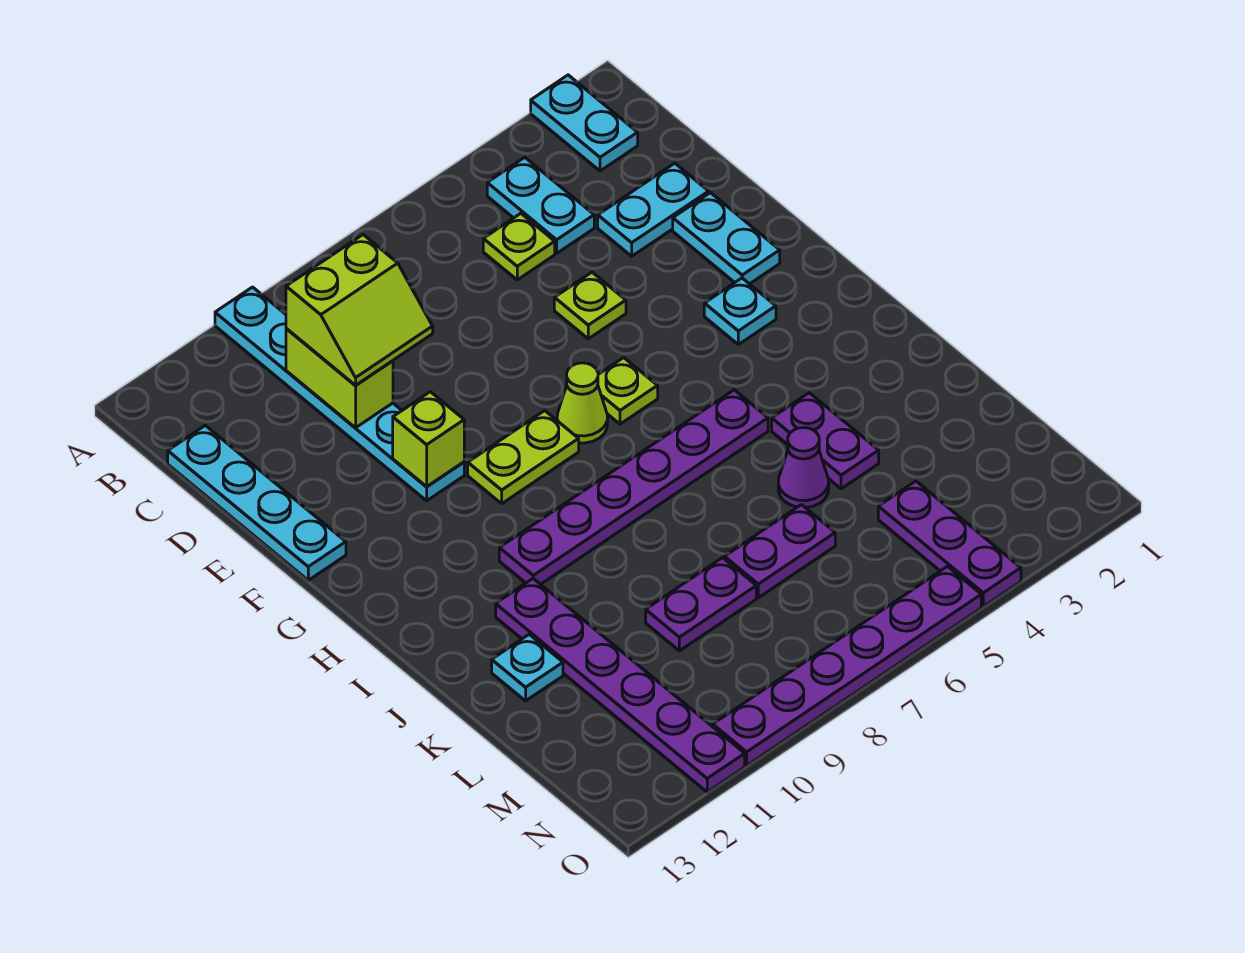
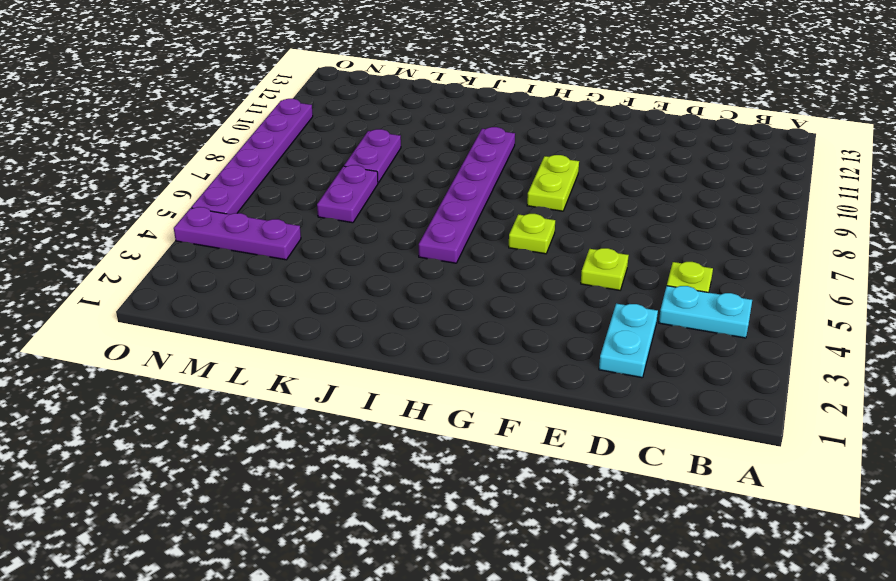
none -> cyan 1x2 plate [531,75,638,171]
none -> cyan 1x6 plate [215,287,464,501]
none -> cyan 1x4 plate [168,425,346,580]

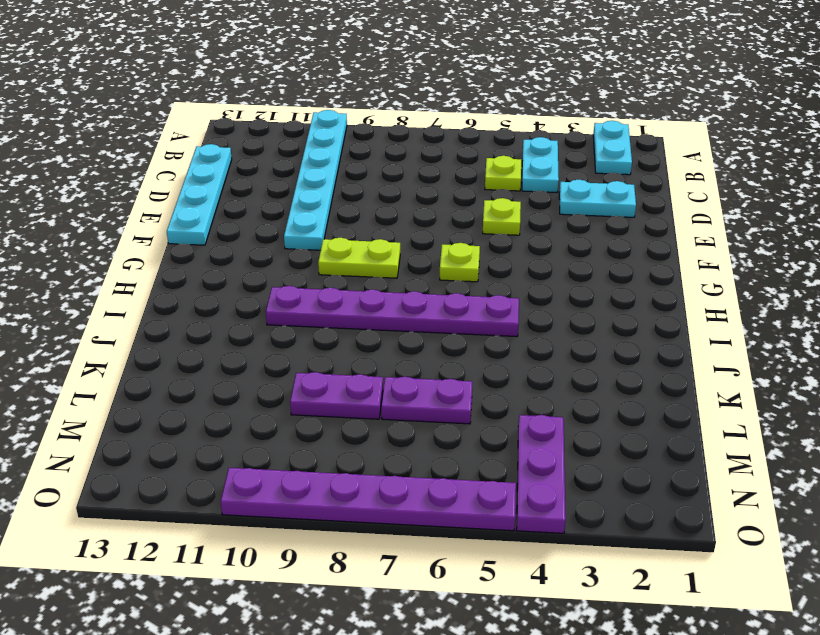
none -> cyan 1x2 plate [673,193,780,284]
none -> cyan 1x1 plate [704,278,776,344]
none -> lime 1x1 cone [557,363,608,443]

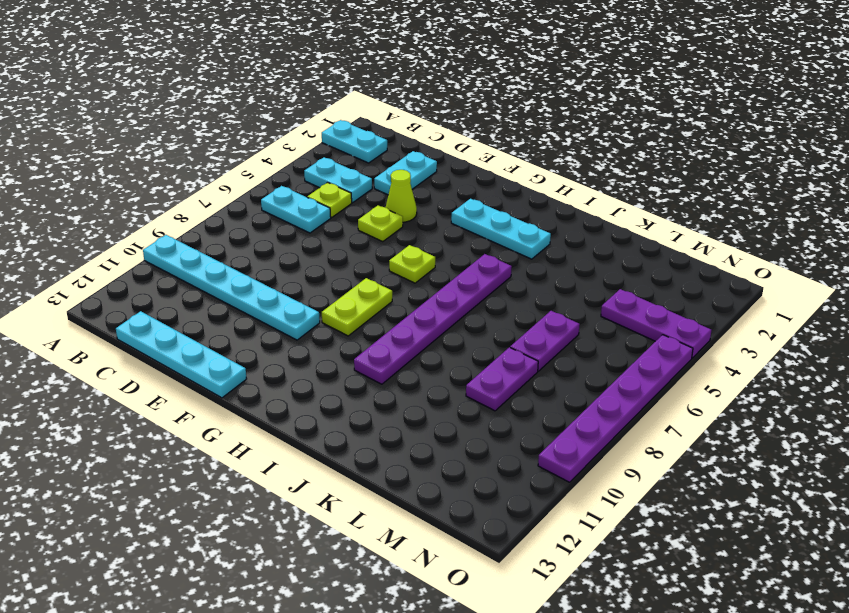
cyan 1x2 plate [261,186,331,233] -> cyan 1x2 plate moved to [673,193,780,284]
lime 1x1 cone [386,170,417,222] -> lime 1x1 cone moved to [557,363,608,443]
cyan 1x3 plate [451,199,551,259] -> cyan 1x1 plate [704,278,776,344]
none -> purple 1x2 plate [772,393,879,489]
none -> purple 1x6 plate [496,579,745,792]
none -> purple 1x1 cone [778,428,829,508]

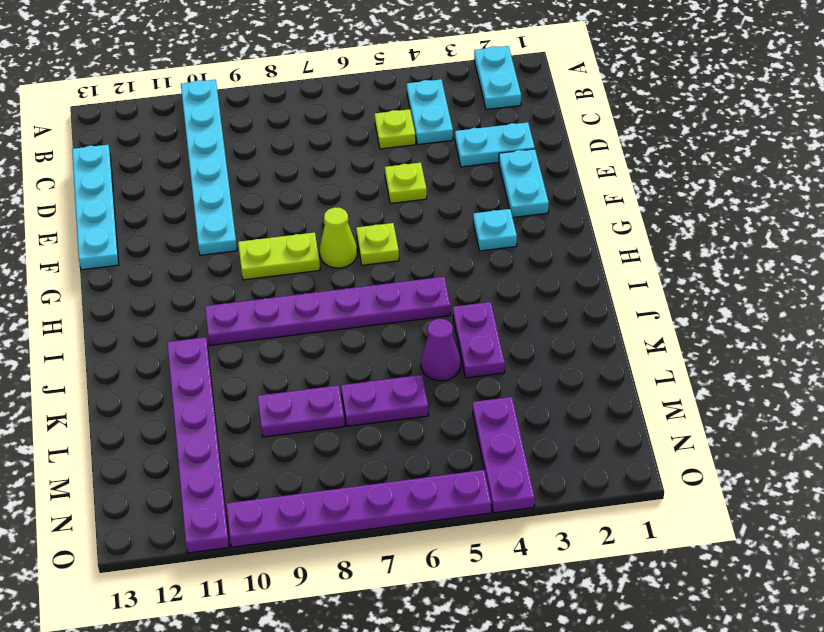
none -> cyan 1x1 plate [492,634,563,701]
none -> lime 1x2 brick [286,329,393,428]
none -> lime 1x1 brick [393,392,464,486]

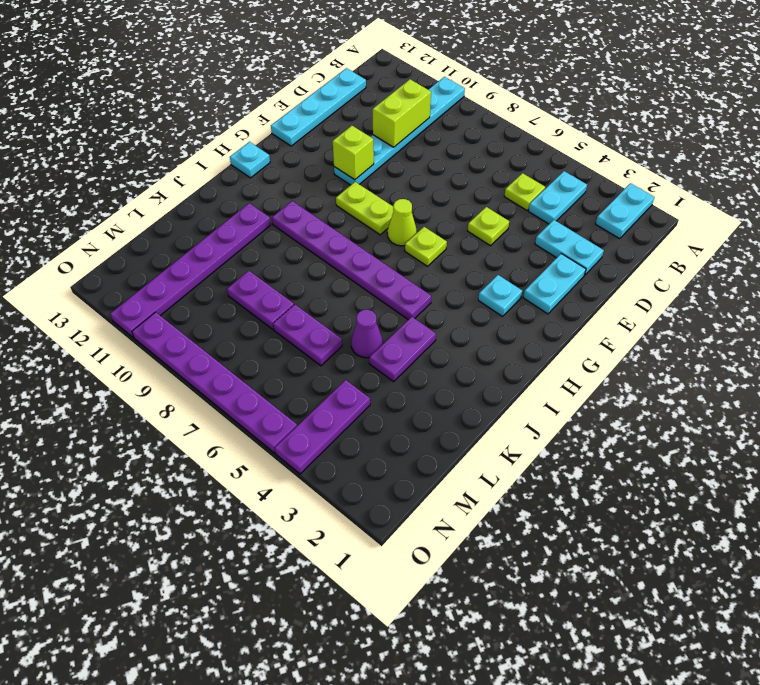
cyan 1x1 plate [230,142,270,178] -> cyan 1x1 plate moved to [492,634,563,701]
none -> lime 2x2 slope [286,235,433,386]

